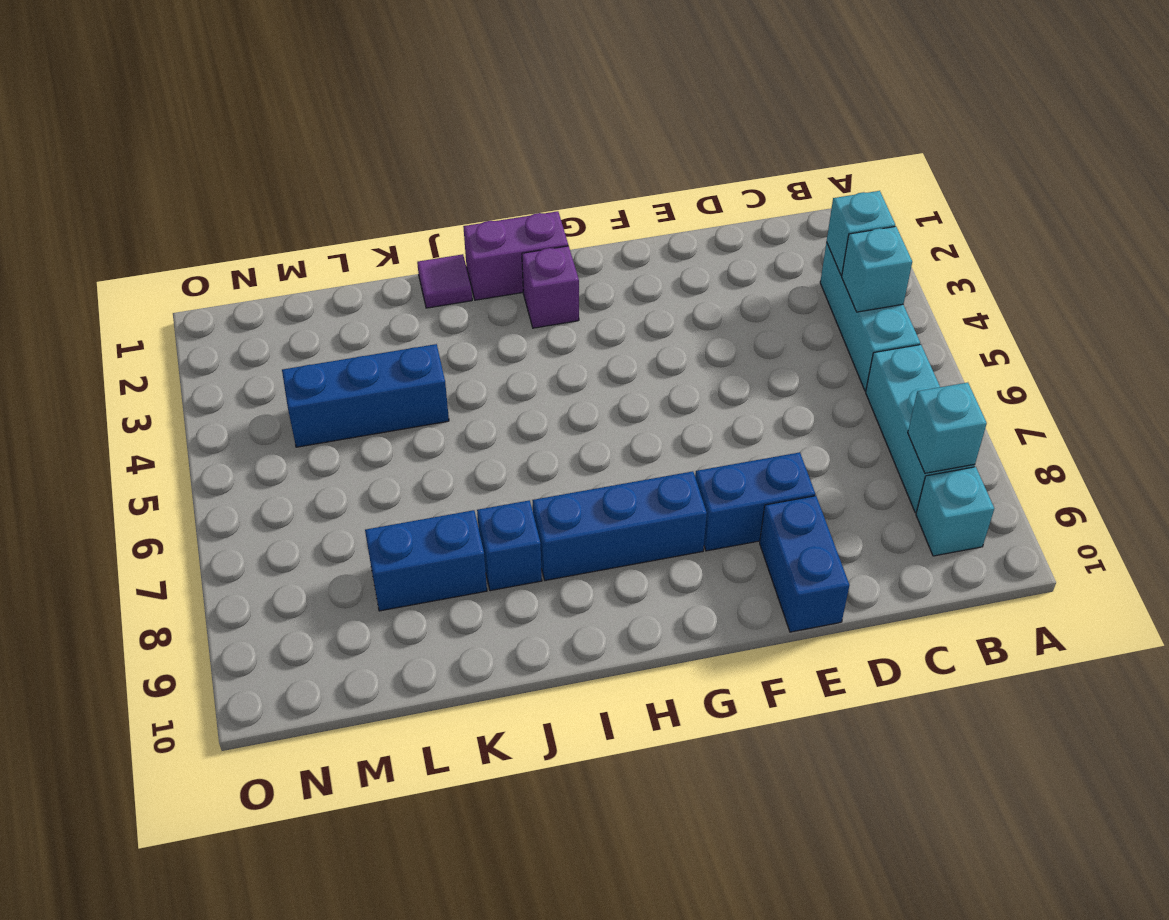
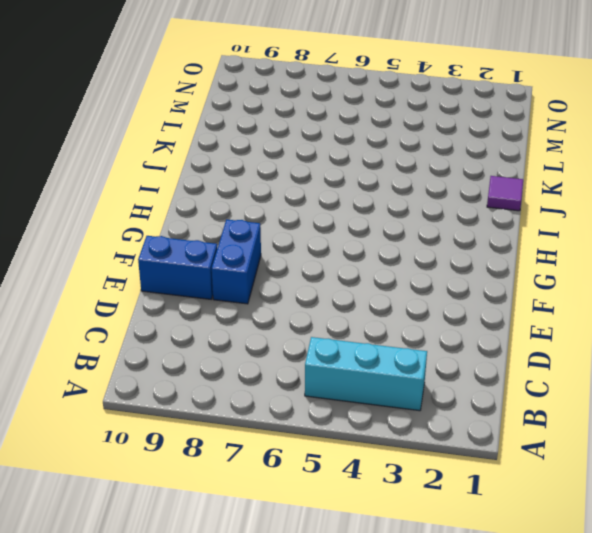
none -> cyan 1x3 brick [866,345,975,512]
none -> cyan 1x1 brick [916,467,994,556]
none -> blue 1x3 brick [532,471,707,580]

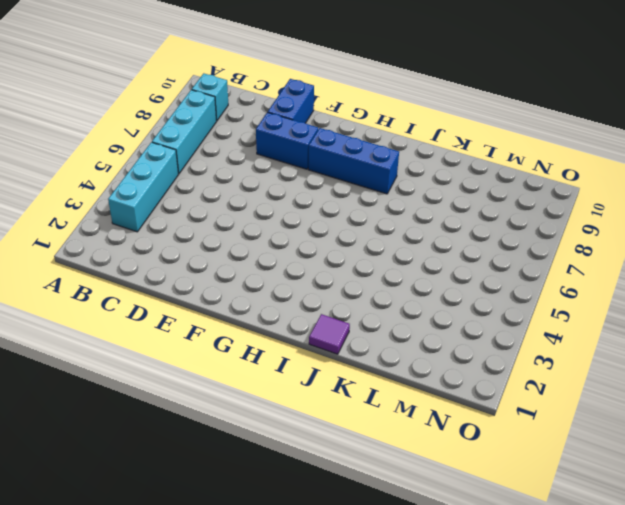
none -> purple 1x2 brick [463,211,568,300]
none -> purple 1x1 brick [522,246,579,328]
none -> blue 1x1 brick [477,500,542,591]

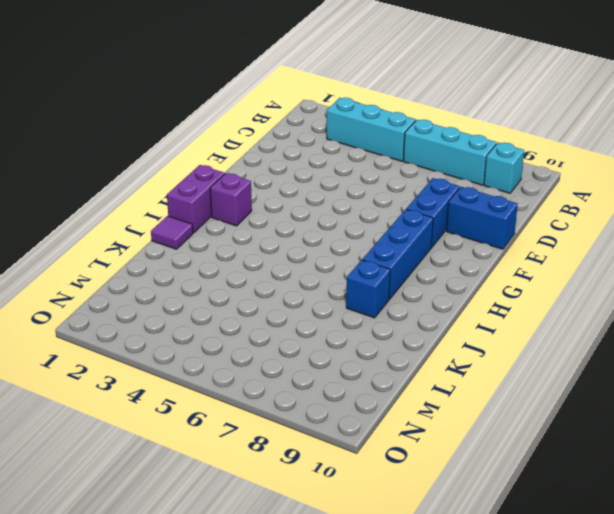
none -> blue 1x3 brick [282,344,449,447]
none -> blue 1x2 brick [365,510,487,611]
none -> cyan 1x1 brick [827,191,895,275]

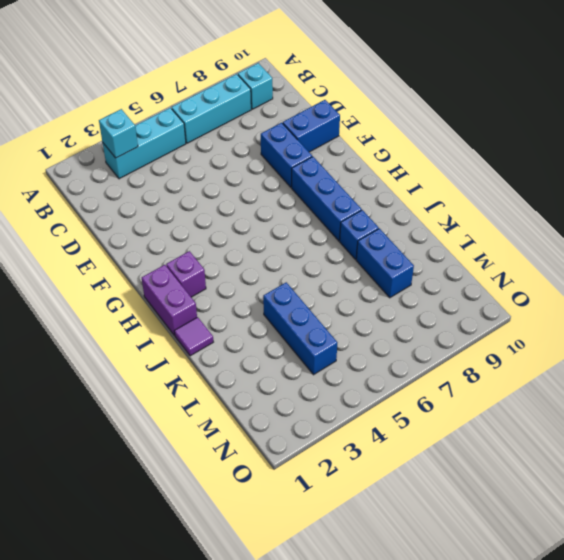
none -> cyan 1x1 brick [842,226,912,312]
none -> cyan 1x1 brick [908,383,987,473]

